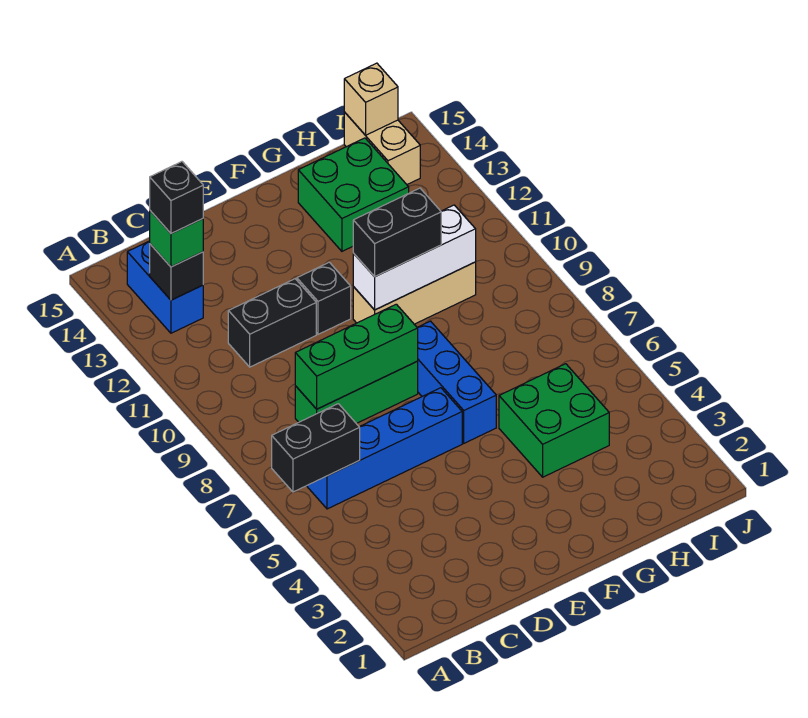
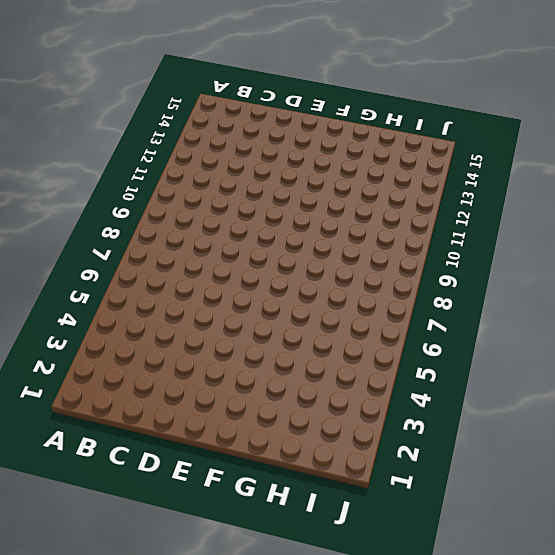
none -> blue 1x4 brick [307,388,462,509]
none -> blue 1x2 brick [127,241,203,333]
none -> green 1x3 brick [295,362,418,424]

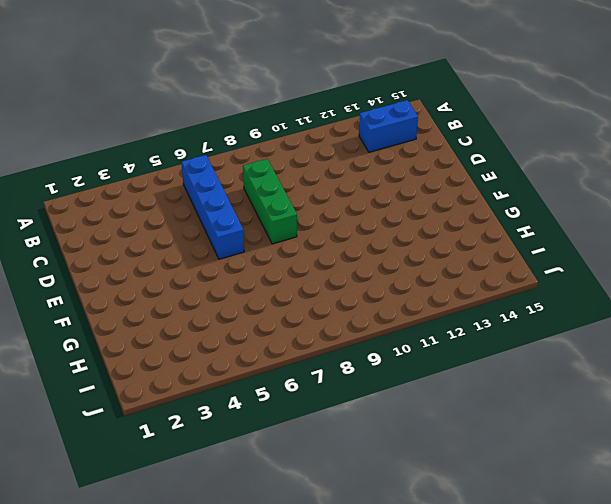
none -> black 1x2 brick [228,279,316,367]
none -> black 1x1 brick [297,262,351,334]
none -> blue 1x3 brick [417,321,496,443]

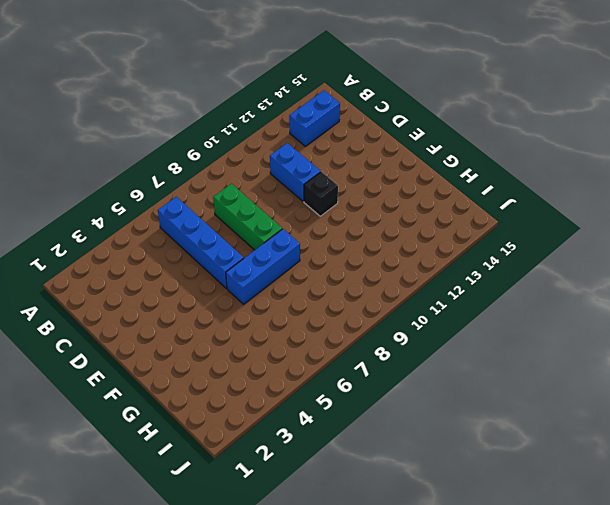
blue 1x2 brick [270,143,321,201] -> black 1x2 brick [228,279,316,367]
none -> tan 1x3 brick [353,262,476,324]
none -> green 2x2 brick [499,364,609,477]
none -> green 2x2 brick [298,138,409,251]

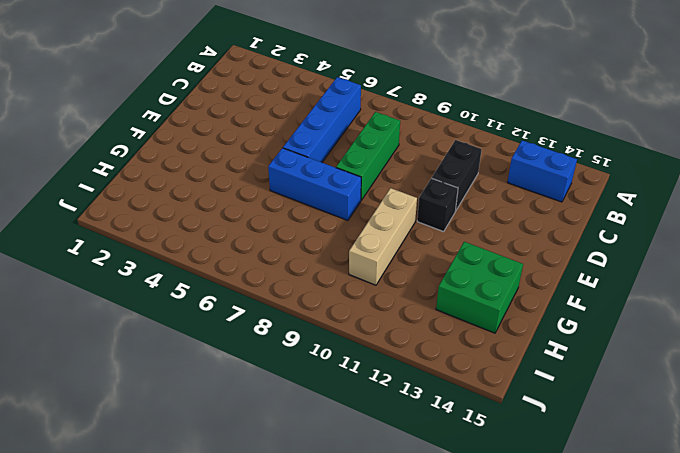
none -> green 2x2 brick [499,364,609,477]
none -> tan 1x2 brick [344,112,420,184]
none -> black 1x2 brick [272,404,360,492]

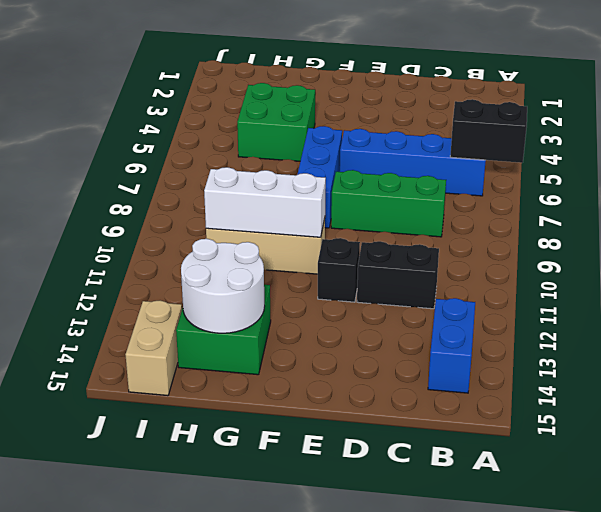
white 2x2 round brick [181,239,265,333] -> none
none -> black 1x1 brick [150,244,203,300]
none -> green 1x3 brick [295,304,418,409]
none -> tan 1x1 brick [344,63,398,135]

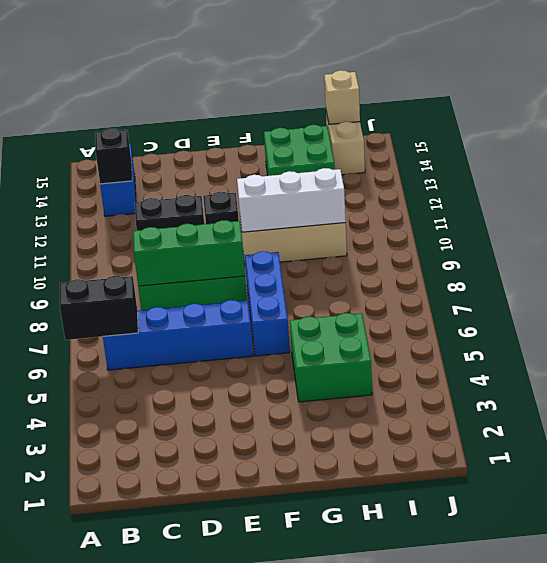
none -> green 1x1 brick [150,211,203,267]
none -> black 1x2 brick [353,188,441,277]
none -> black 1x1 brick [150,162,203,234]

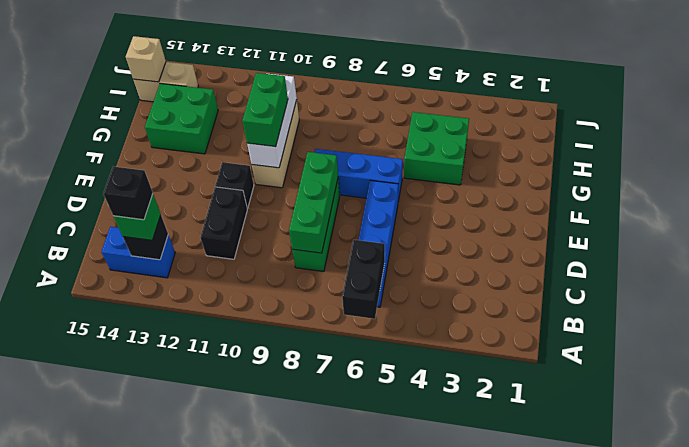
green 1x2 brick [242,73,288,147] -> black 1x2 brick [353,188,441,277]

